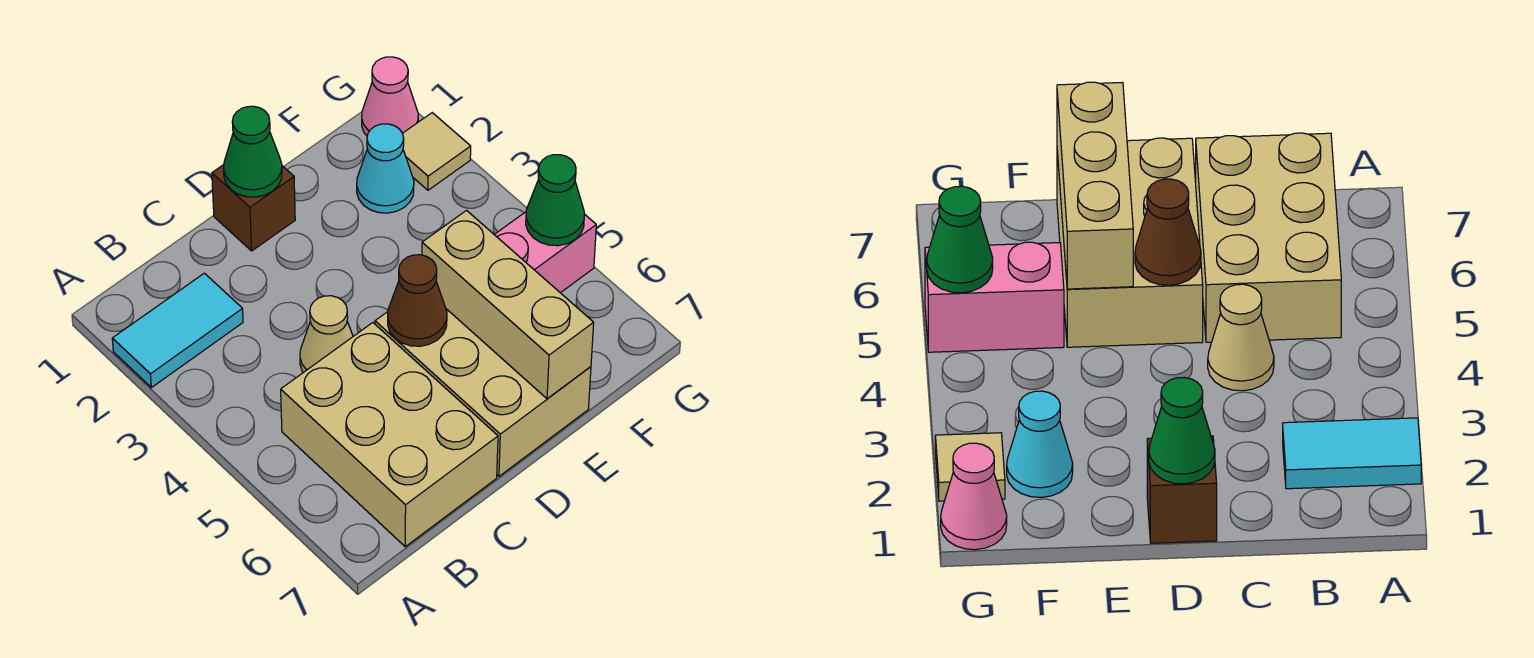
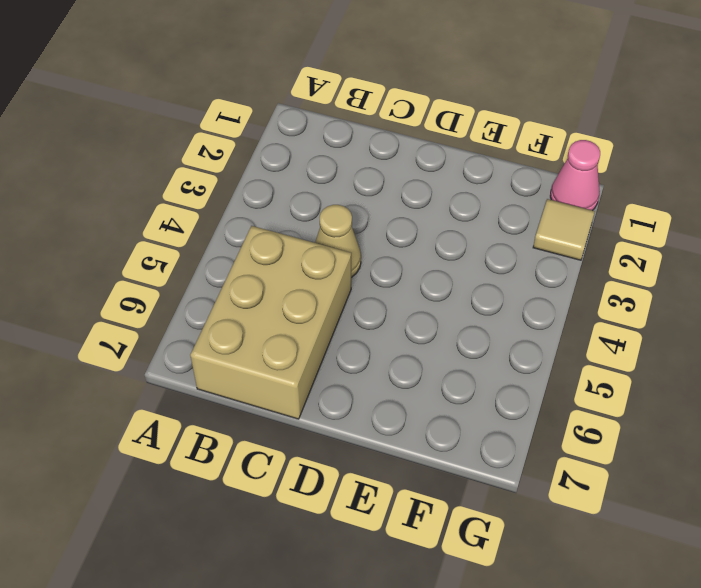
none -> cyan 1x2 tile [112,273,243,388]
none -> brown 1x1 brick [212,165,295,251]
none -> tan 2x3 brick [375,309,591,476]

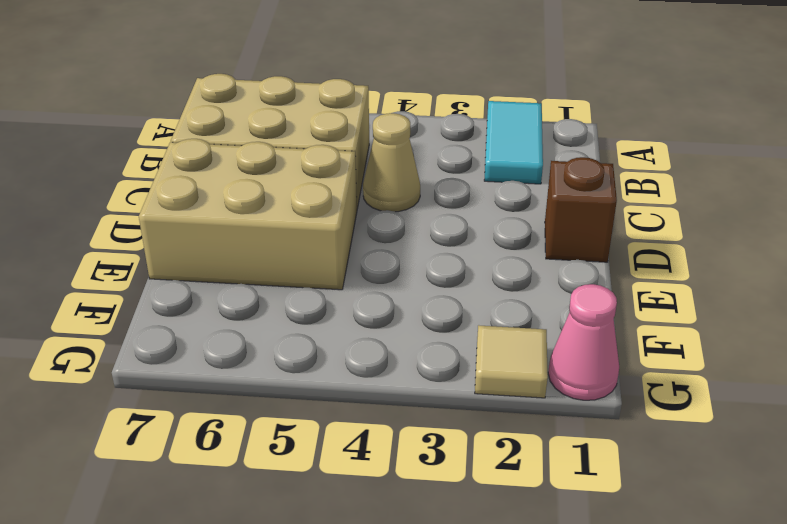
none -> cyan 1x1 cone [357,124,414,213]
none -> pink 1x2 brick [494,212,596,293]
none -> green 1x1 cone [224,106,282,197]

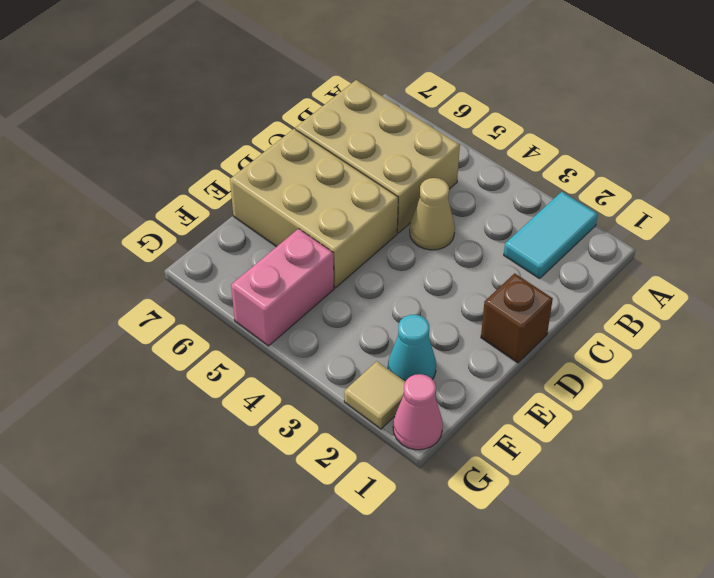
none -> green 1x1 cone [224,106,282,197]
none -> brown 1x1 cone [388,255,447,346]
none -> tan 1x3 brick [422,211,594,399]

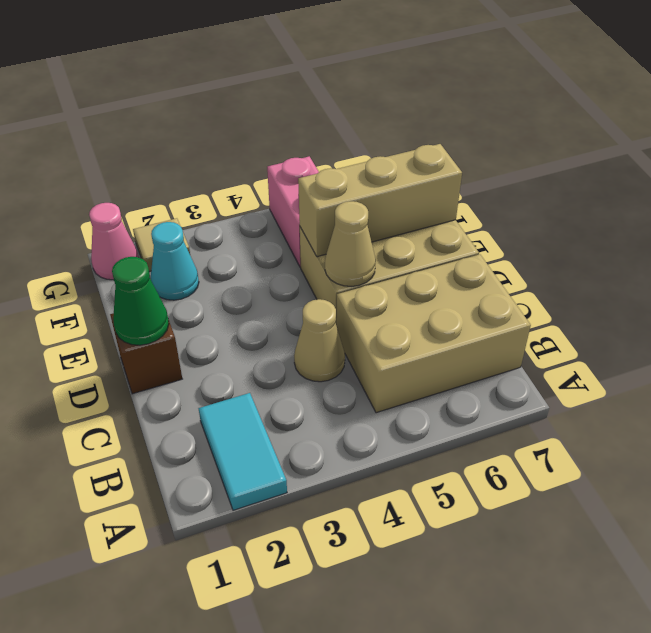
tan 1x1 cone [325,201,376,286] -> brown 1x1 cone [388,255,447,346]
none -> green 1x1 cone [526,155,584,246]

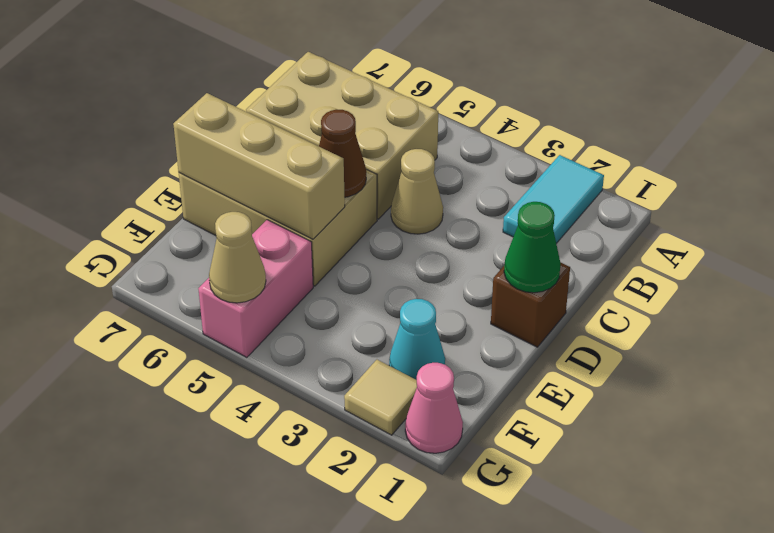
tan 1x1 cone [209,212,266,303] -> green 1x1 cone [526,155,584,246]

